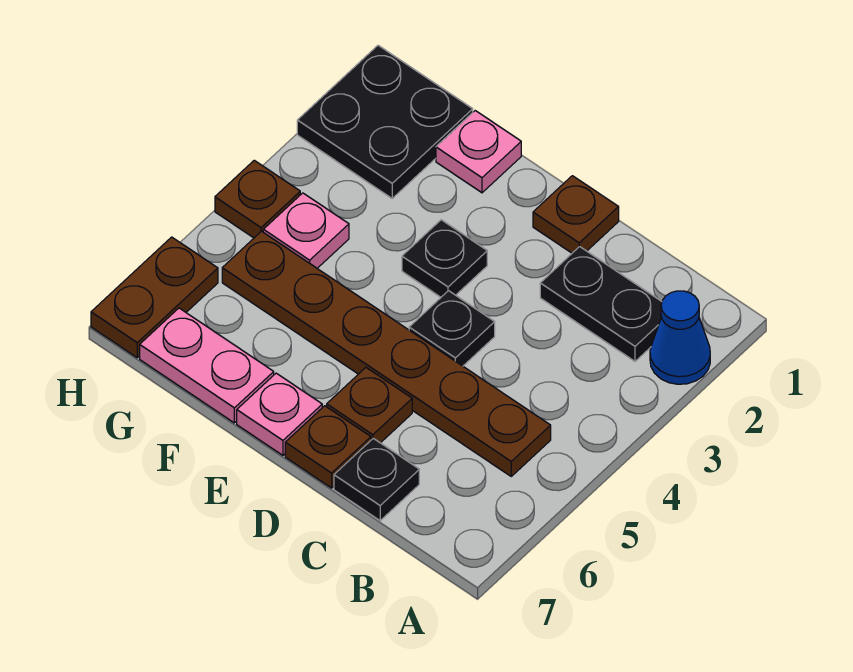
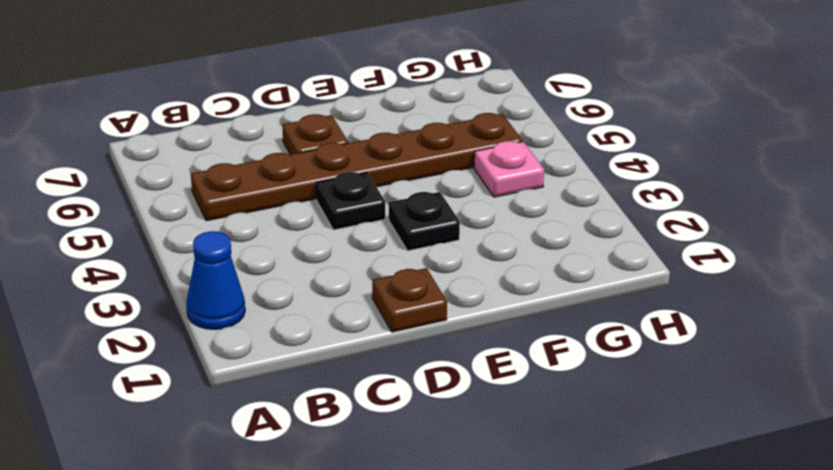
none -> black 1x2 plate [540,247,662,361]
none -> black 1x1 plate [334,438,419,521]
none -> brown 1x1 plate [285,406,371,488]

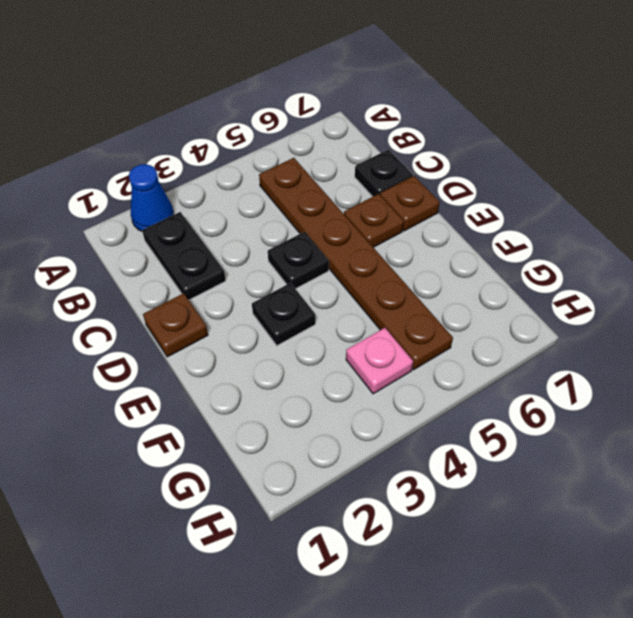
none -> pink 1x1 plate [237,373,322,455]
none -> pink 1x1 plate [436,111,521,193]
none -> pink 1x2 plate [140,308,274,423]

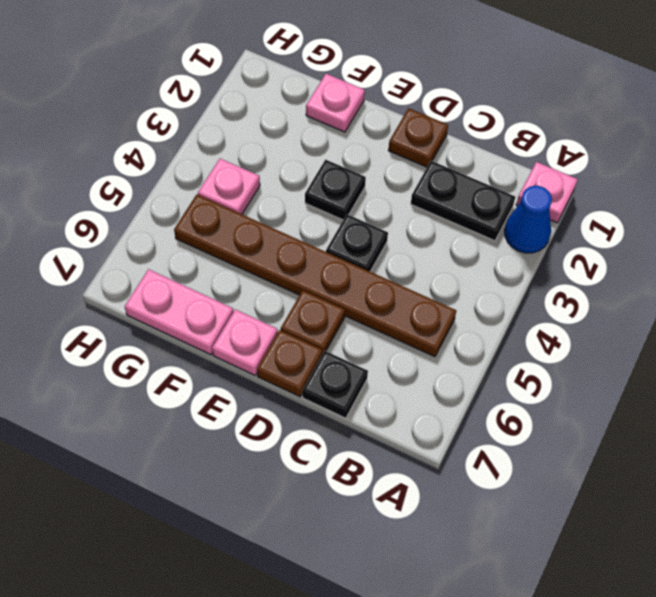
pink 1x1 plate [516,162,578,223] -> none
none -> black 2x2 plate [297,45,473,198]
none -> brown 1x1 plate [215,160,300,238]
none -> brown 1x2 plate [91,237,218,358]

